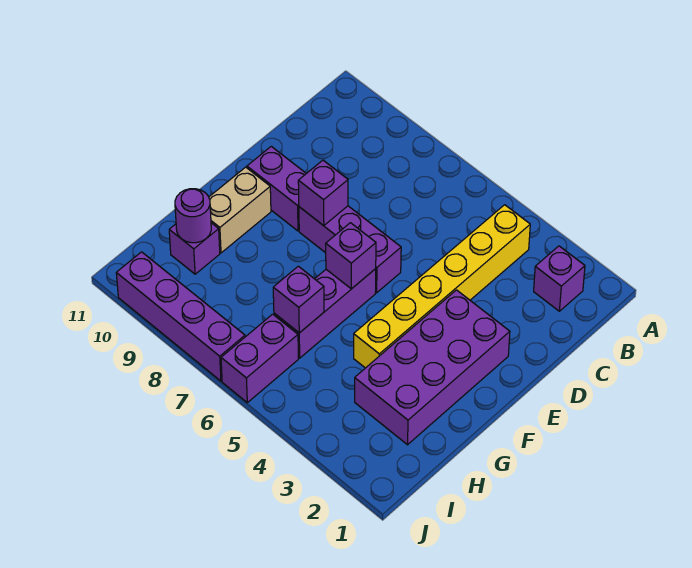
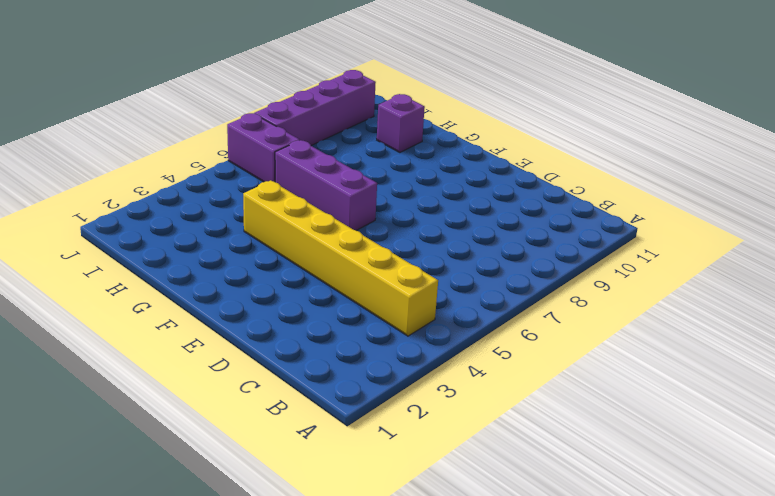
none -> purple 1x1 brick [534,246,585,311]
none -> purple 2x4 brick [355,290,510,445]
none -> purple 1x3 brick [299,206,401,293]

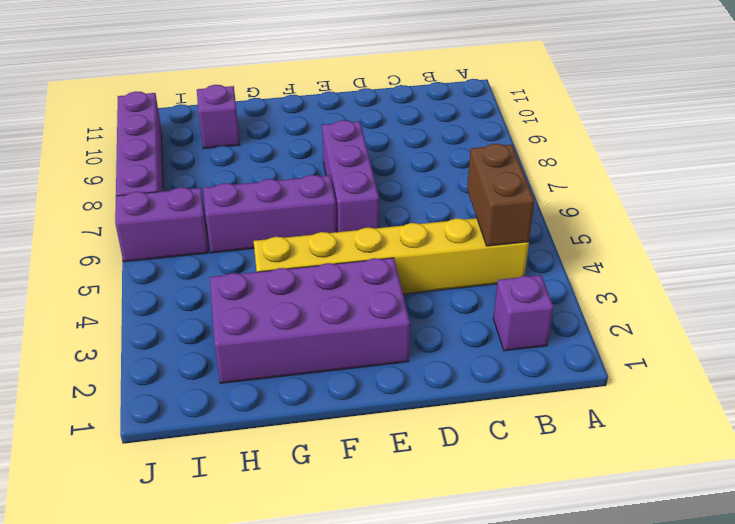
brown 1x2 brick [467,144,535,246] -> none
none -> purple 1x2 brick [247,146,306,231]
none -> tan 1x2 brick [209,167,271,253]
none -> purple 1x1 brick [298,160,348,226]

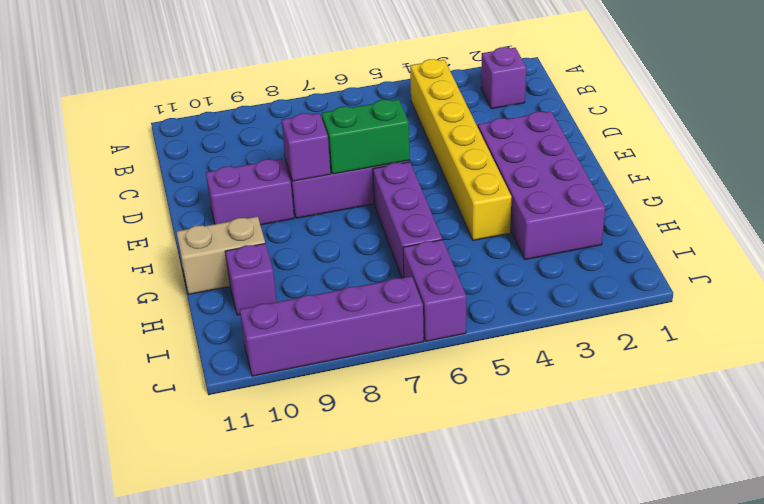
green 1x2 brick [322,99,410,174] -> none
tan 1x2 brick [177,216,265,294] -> tan 1x2 brick turned to [209,167,271,253]
none -> purple 1x1 brick [326,223,376,289]
none -> purple 1x1 brick [273,266,324,333]
none -> purple 1x1 round brick [175,189,211,243]

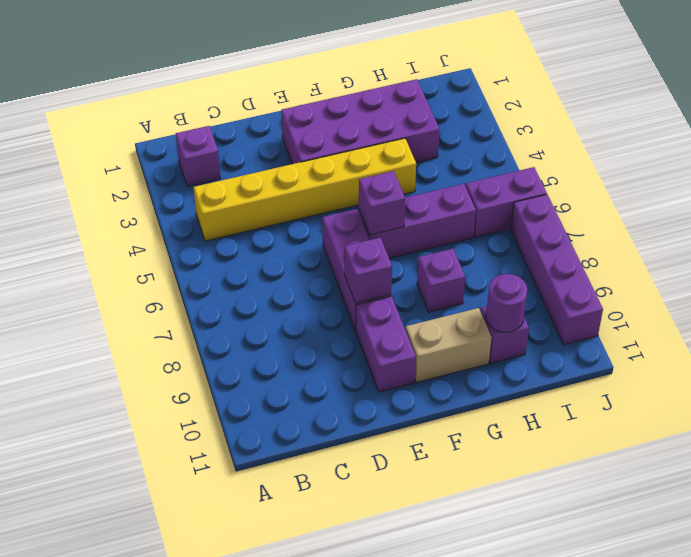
purple 1x1 brick [417,249,465,312] -> purple 1x1 brick moved to [273,266,324,333]

